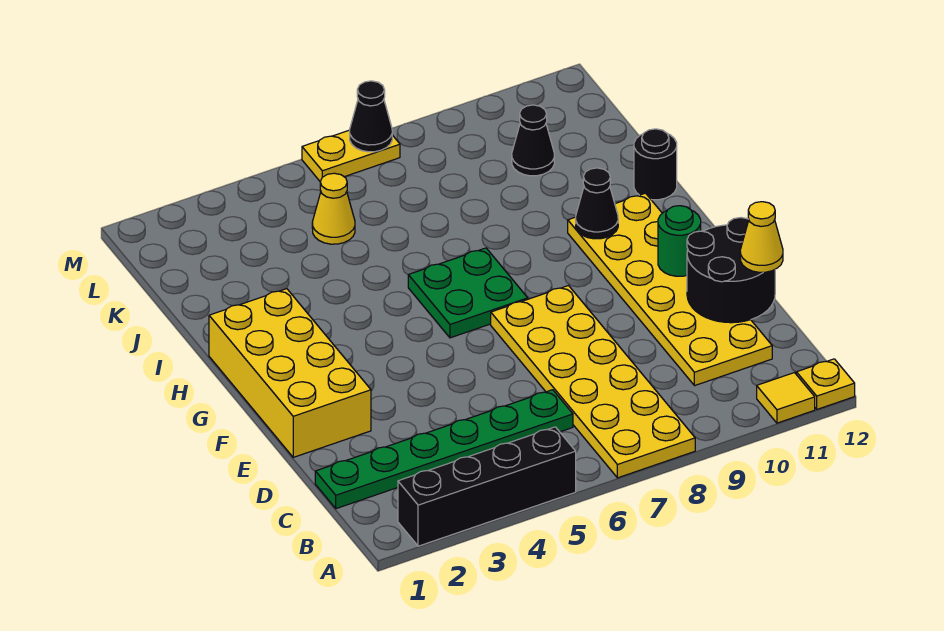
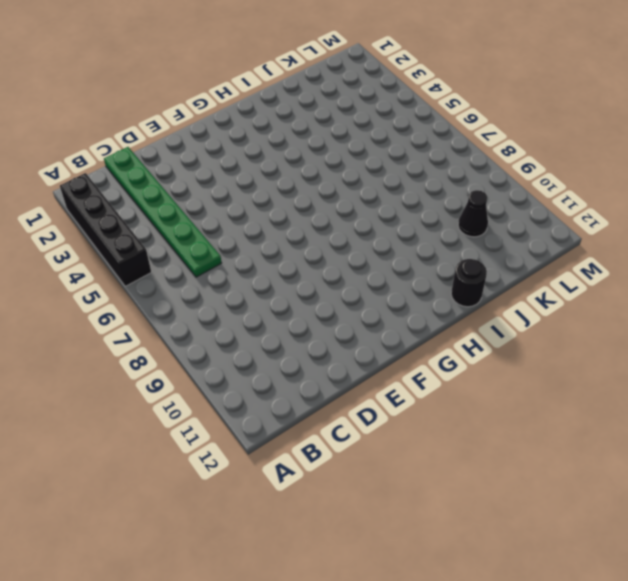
none -> yellow 2x6 plate [491,286,695,478]
none -> yellow 1x1 tile [757,373,815,423]
none -> yellow 1x1 plate [796,359,855,409]

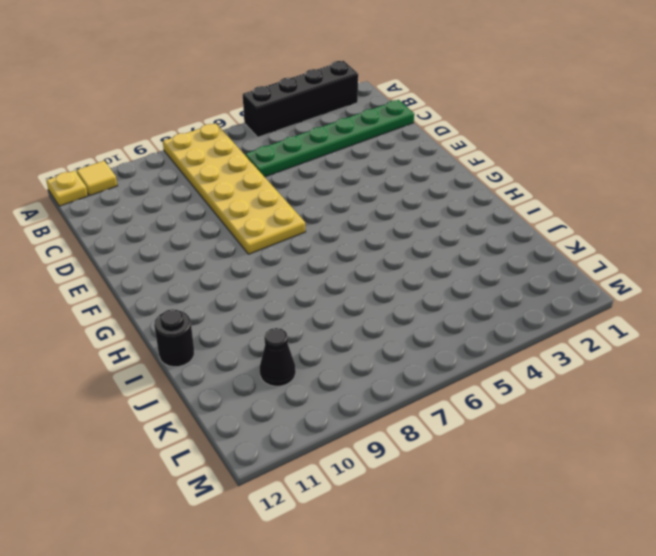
none -> yellow 2x6 plate [568,193,772,386]
none -> yellow 2x4 brick [209,289,371,457]
none -> green 2x2 plate [408,248,528,338]

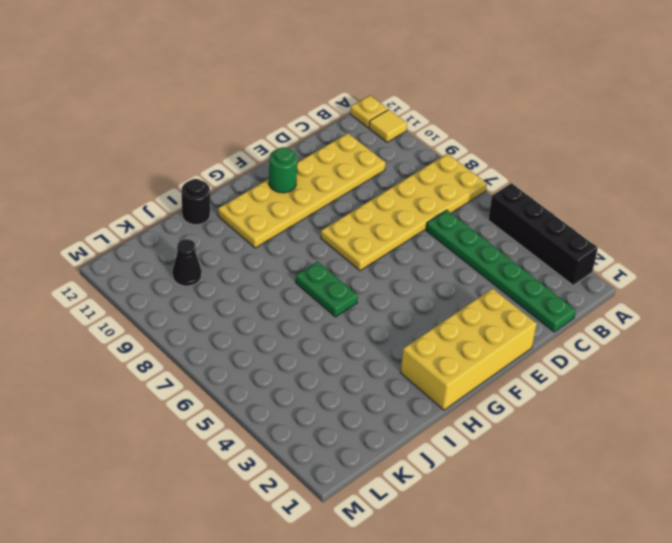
green 1x2 plate [296,262,358,317] -> green 2x2 plate [408,248,528,338]
none -> yellow 1x1 cone [312,173,355,244]
none -> yellow 1x2 plate [302,130,400,181]
none -> black 2x2 round brick [687,218,775,323]

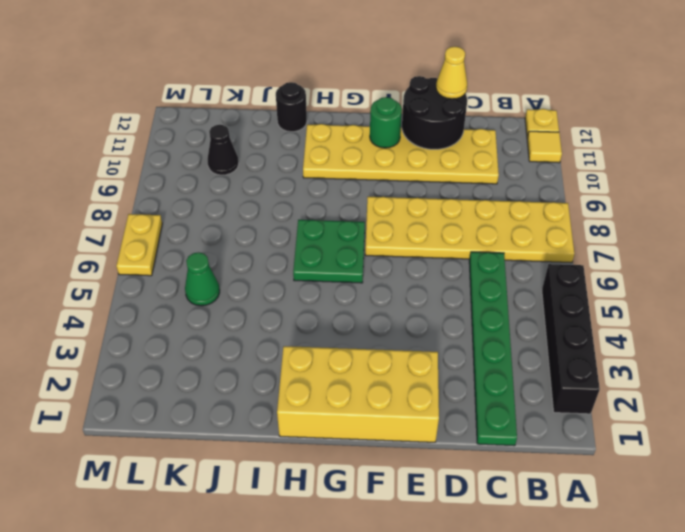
green 1x1 cone [185,252,220,306] -> yellow 1x1 cone [312,173,355,244]
none -> black 1x1 cone [576,168,618,239]
none -> black 1x1 cone [350,81,392,152]

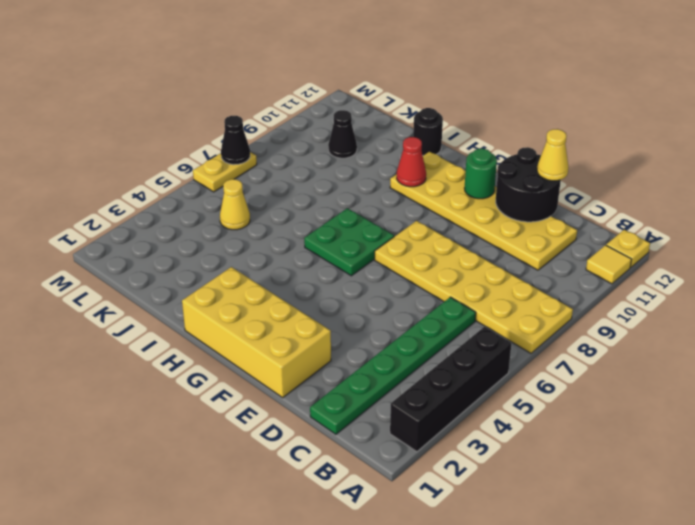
red 1x1 cone [397,137,426,187] -> black 1x1 cone [576,168,618,239]

